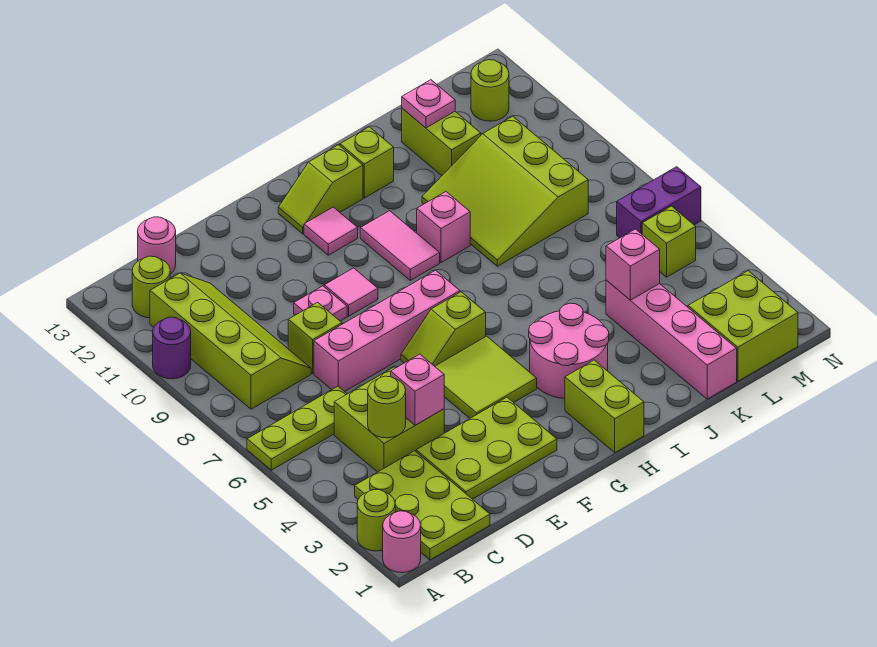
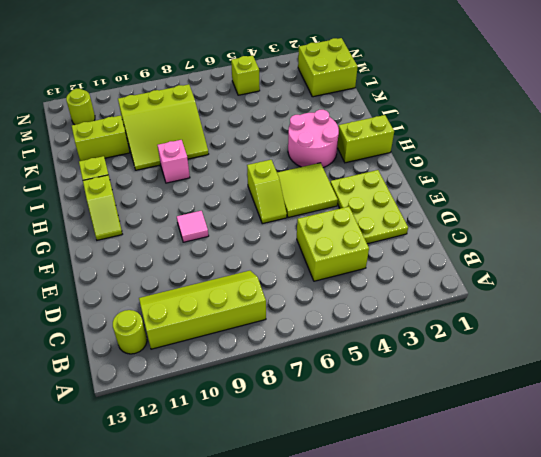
none -> pink 1x1 round brick [383,511,421,573]
none -> lime 1x1 round brick [357,489,395,551]
none -> lime 1x3 plate [247,386,347,470]
none -> purple 1x1 round brick [153,317,191,379]

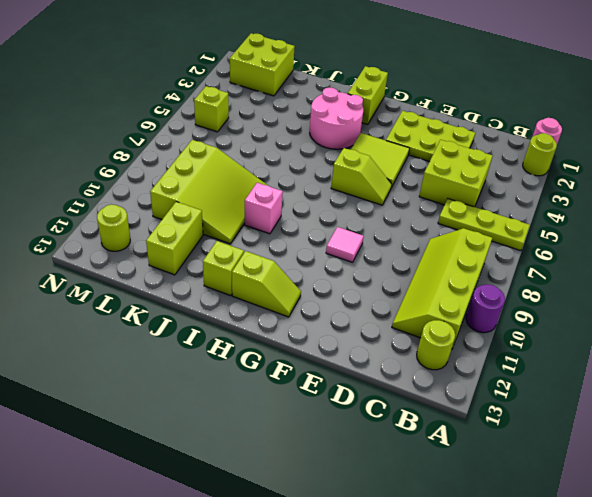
none -> lime 2x3 plate [355,451,490,560]
none -> pink 1x1 round brick [138,217,176,274]
none -> pink 1x4 brick [314,270,460,392]
none -> lime 1x1 brick [288,302,342,373]

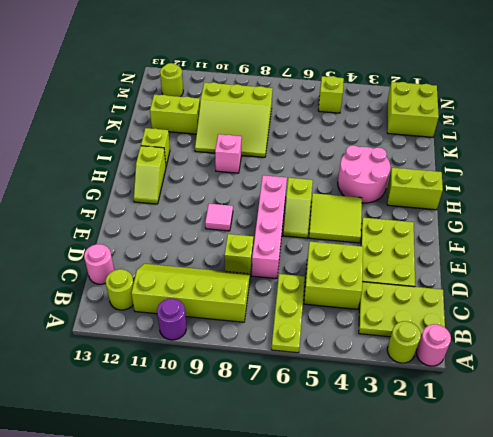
none -> pink 1x1 plate [294,286,347,321]
none -> pink 1x1 tile [304,207,358,255]
none -> pink 1x2 tile [360,211,440,280]
none -> pink 1x4 brick [606,280,737,399]

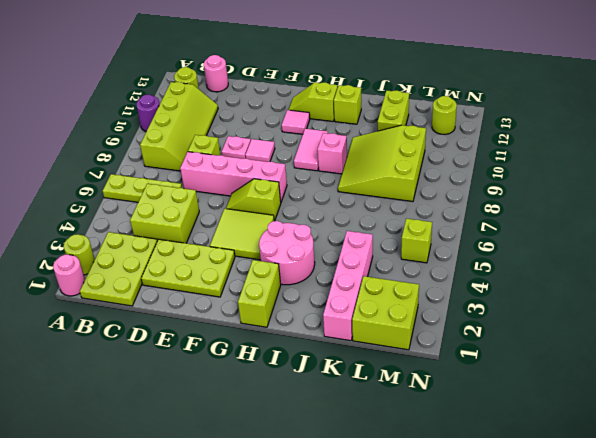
none -> purple 1x2 brick [617,167,701,238]
none -> lime 1x1 round brick [368,376,406,438]
none -> pink 1x1 brick [391,354,444,425]
none -> pink 1x1 brick [606,229,660,300]

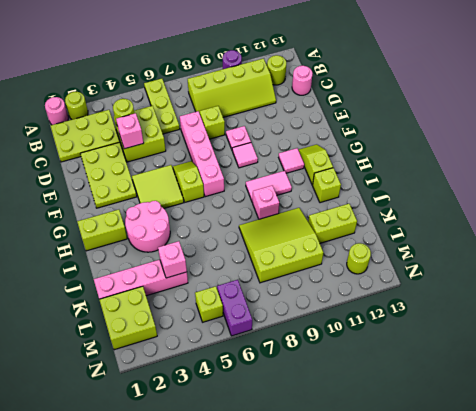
none -> pink 1x1 plate [402,80,455,128]

